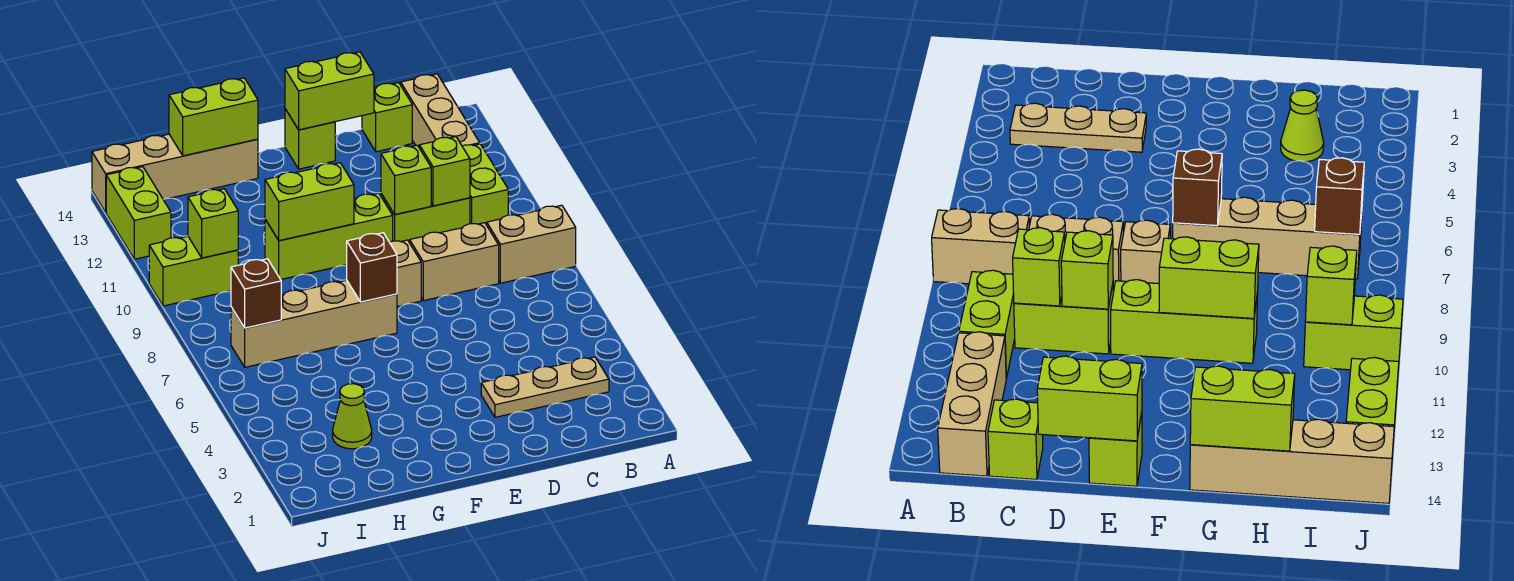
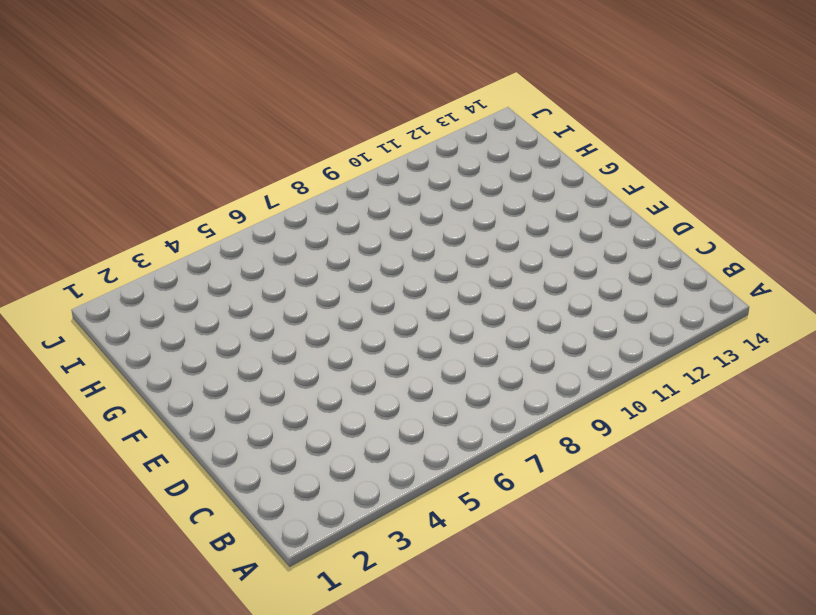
none -> tan 1x2 brick [487,205,576,283]
none -> tan 1x3 plate [481,357,609,417]
none -> lime 1x2 brick [462,144,508,225]

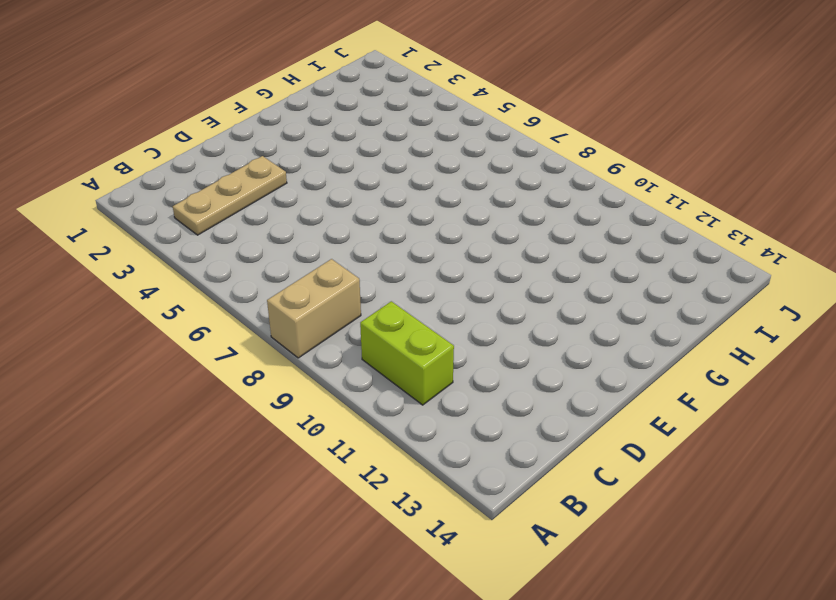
none -> tan 1x3 brick [401,74,480,147]
none -> tan 1x2 brick [410,223,499,301]
none -> lime 1x2 brick [381,194,470,243]

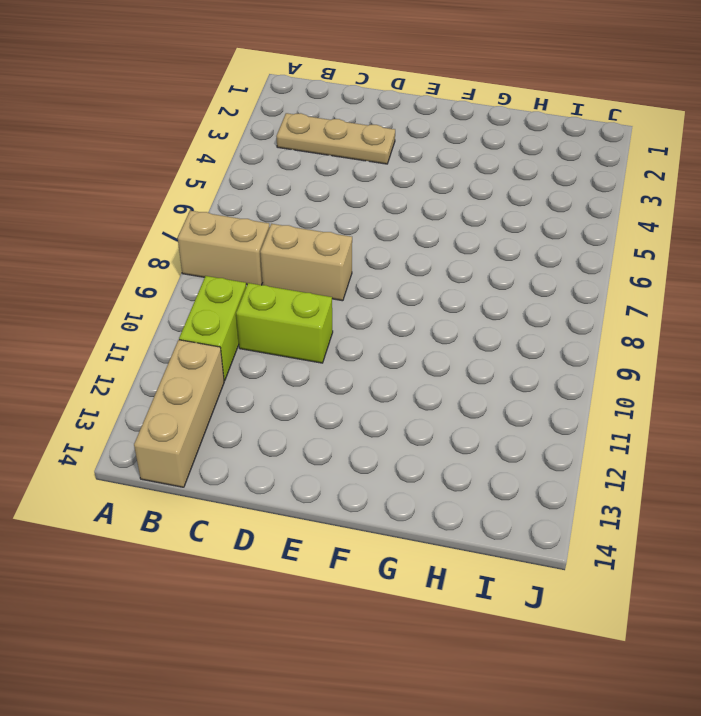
none -> lime 1x1 brick [362,83,412,152]
none -> tan 1x1 brick [390,240,421,306]
none -> lime 1x3 brick [265,193,393,280]

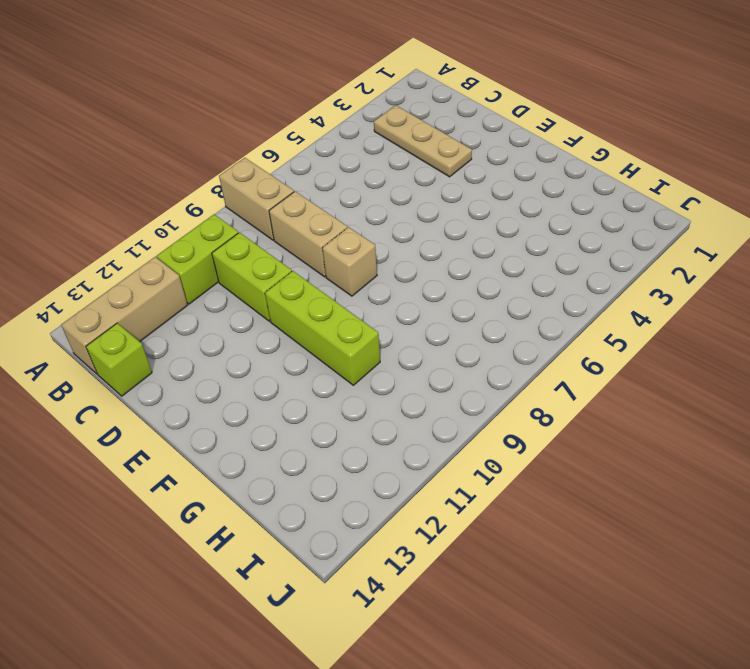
none -> lime 1x1 brick [285,109,335,169]
none -> tan 1x4 brick [231,280,397,367]
none -> tan 1x4 brick [92,134,258,212]

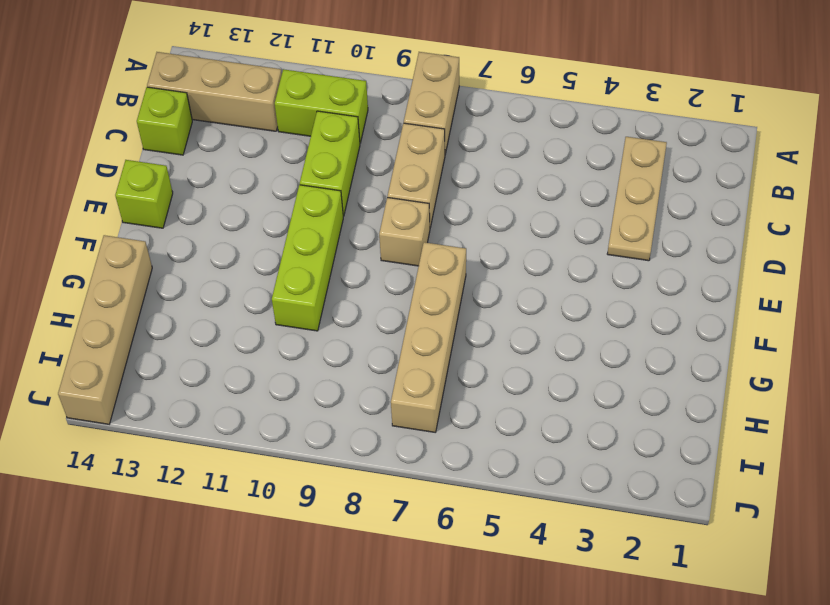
none -> lime 1x1 cone [333,384,372,449]
none -> lime 1x2 brick [149,236,238,306]
none -> lime 1x2 brick [106,167,171,259]

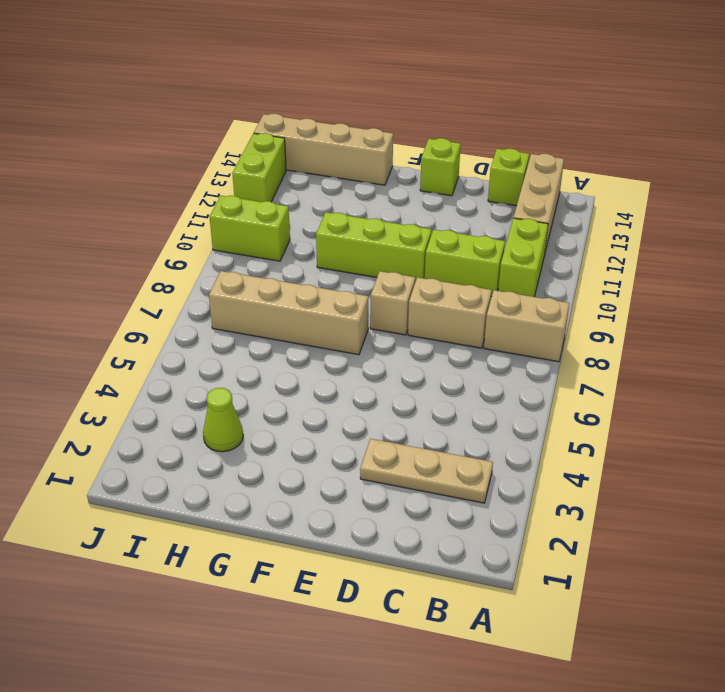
none -> lime 1x1 brick [419,137,470,206]
none -> lime 1x1 brick [381,145,431,215]
none -> lime 1x2 brick [285,52,374,130]

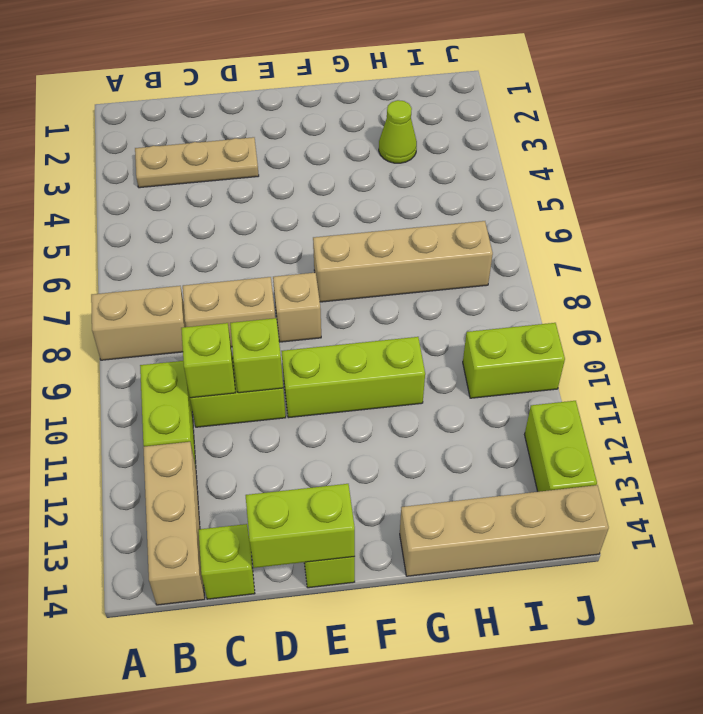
none -> brown 1x1 brick [347,233,397,302]
none -> lime 1x2 brick [265,163,354,241]
none -> lime 1x2 brick [169,78,258,156]

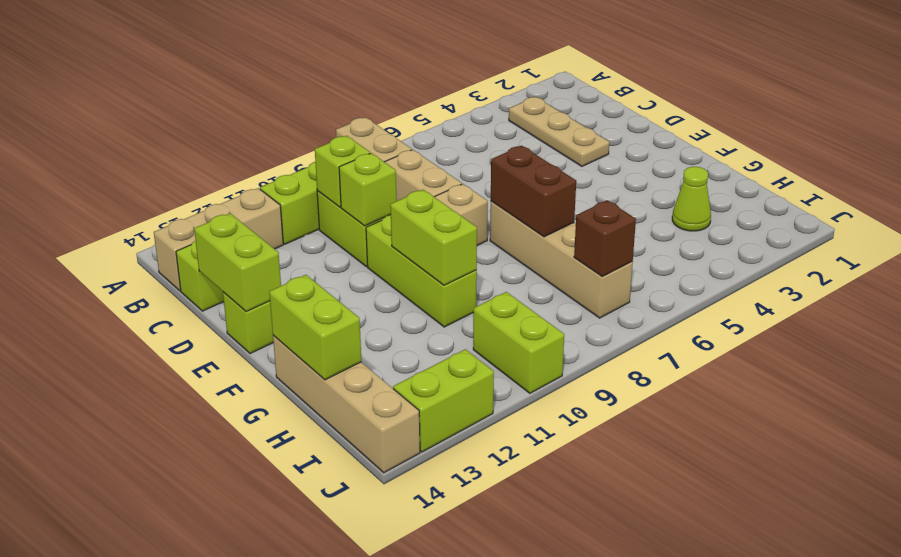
brown 1x2 brick [491,146,576,237] -> brown 1x1 brick [347,233,397,302]
none -> lime 1x1 brick [188,189,238,258]

